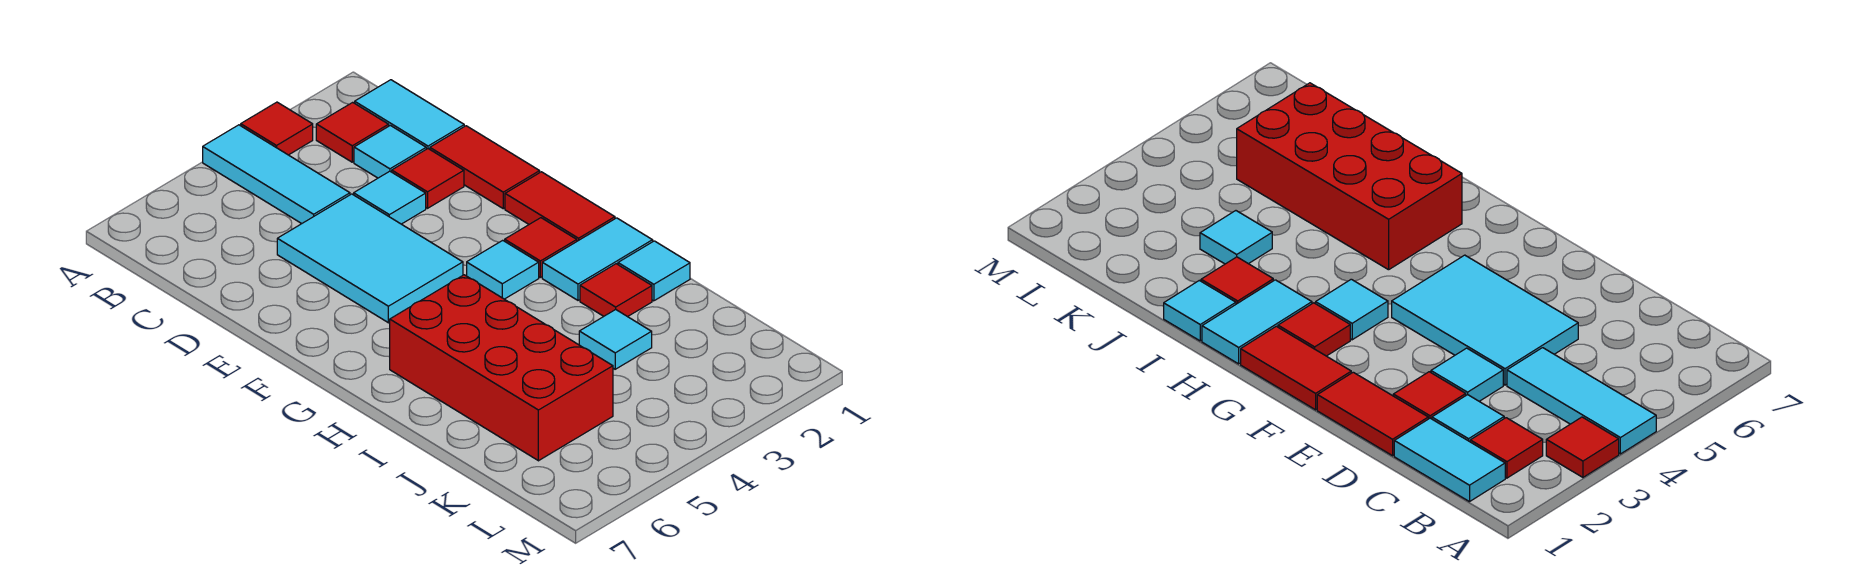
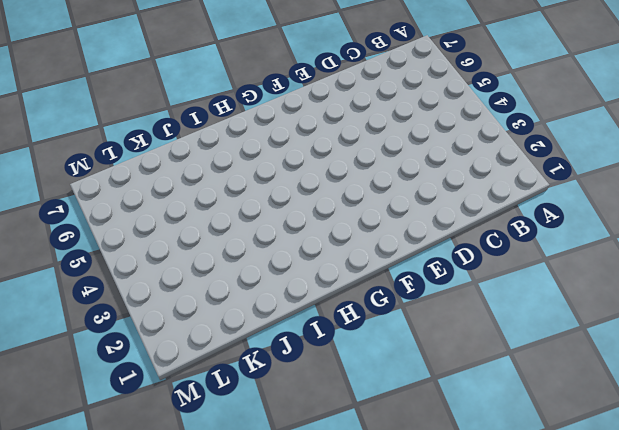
none -> red 1x1 tile [241,102,313,155]
none -> cyan 1x3 tile [203,125,350,224]
none -> cyan 1x2 tile [355,80,464,149]

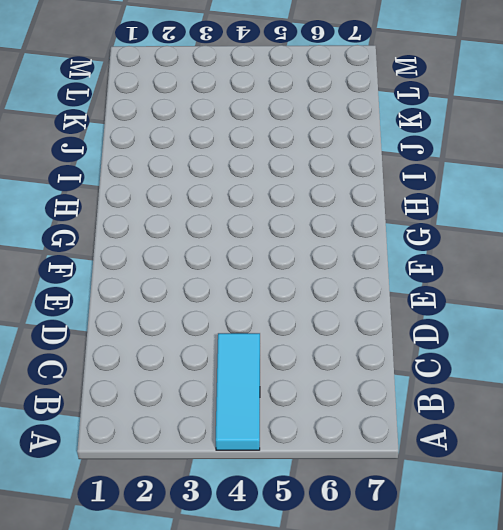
none -> red 1x1 tile [241,102,313,155]
none -> cyan 1x2 tile [355,80,464,149]
none -> red 1x1 tile [316,102,389,162]

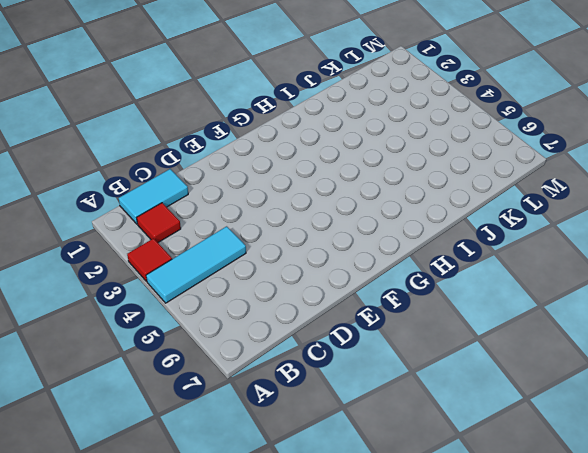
none -> cyan 1x1 tile [354,125,426,178]
none -> red 1x2 tile [430,126,540,209]
none -> red 1x1 tile [392,149,464,208]

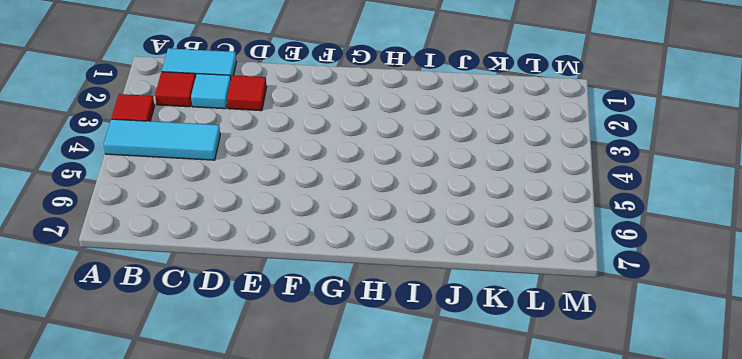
none -> red 1x2 tile [430,126,540,209]
none -> cyan 1x1 tile [354,171,426,224]
none -> cyan 2x3 tile [277,194,463,323]

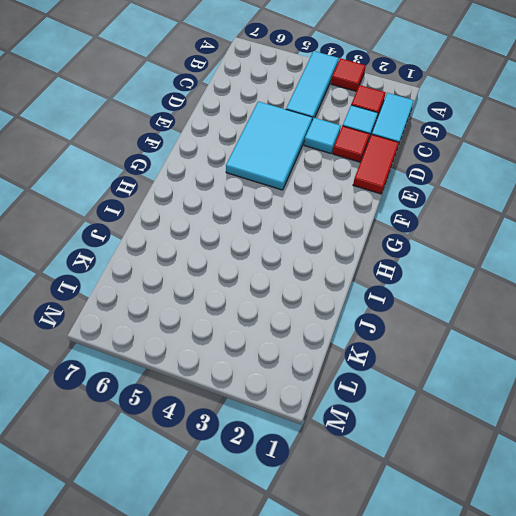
none -> red 1x2 tile [505,172,615,241]
none -> red 1x1 tile [505,218,577,277]
none -> cyan 1x1 tile [467,240,539,299]

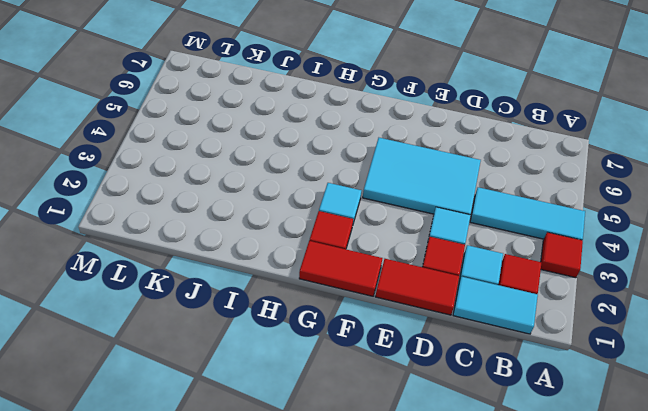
none -> cyan 1x2 tile [542,218,653,300]
none -> red 2x4 brick [390,275,613,461]
none -> cyan 1x1 tile [618,241,690,301]

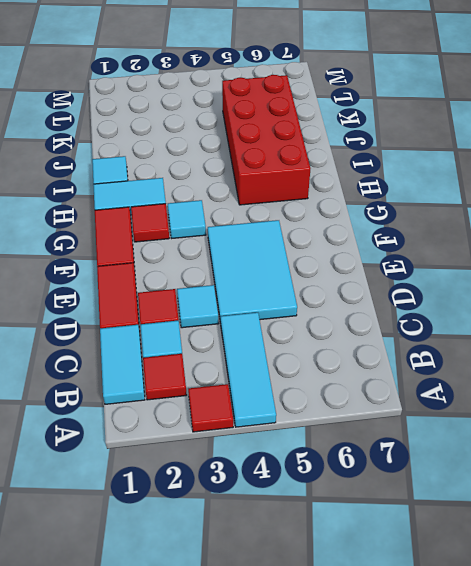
none -> red 1x1 tile [580,264,652,317]
none -> cyan 1x1 tile [579,310,652,369]

